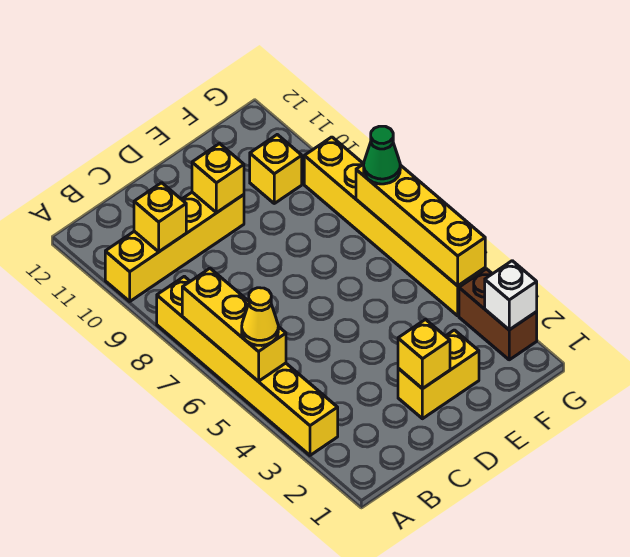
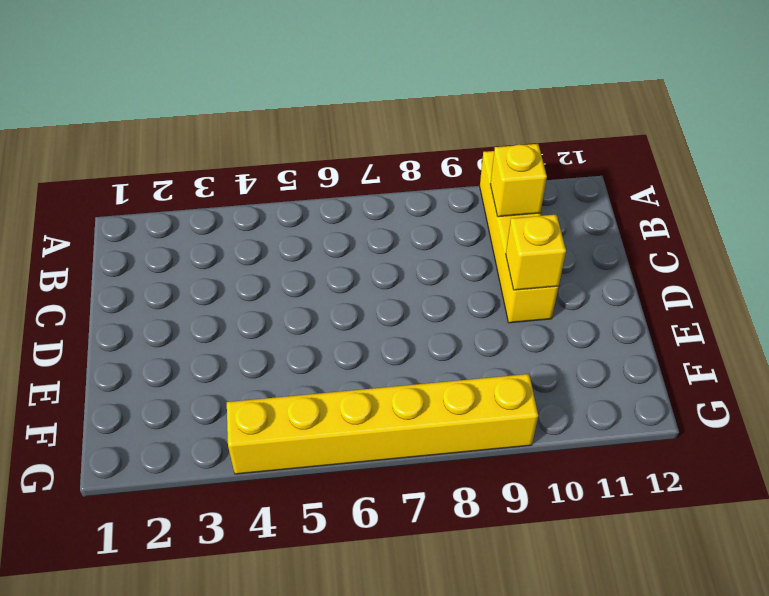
none -> yellow 1x6 brick [157,276,338,455]
none -> yellow 1x2 brick [398,330,479,419]
none -> yellow 1x1 brick [250,135,302,203]

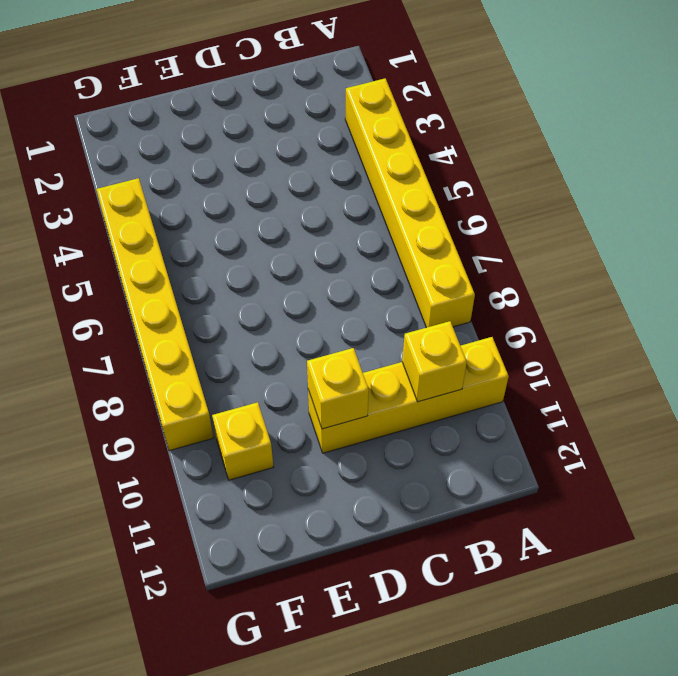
none -> yellow 1x2 brick [398,330,479,419]
none -> brown 1x2 brick [459,269,537,360]
none -> yellow 1x3 brick [182,268,286,382]

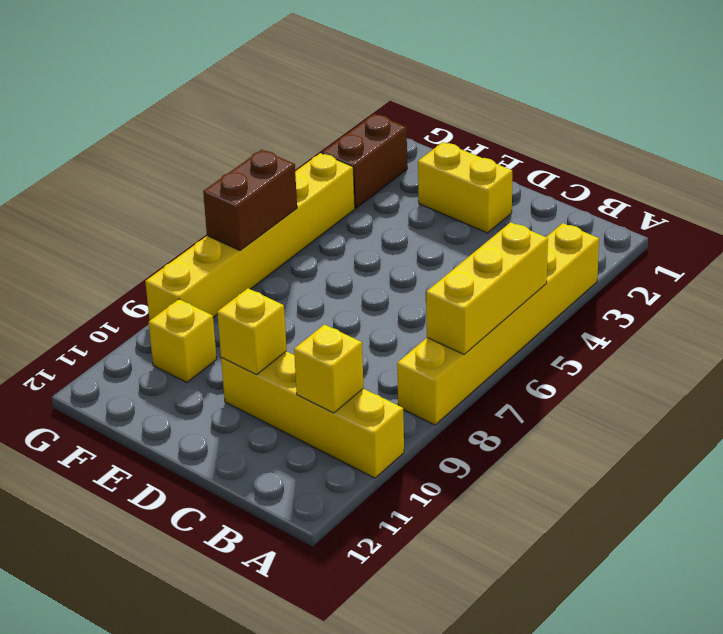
brown 1x2 brick [203,150,297,251] -> yellow 1x4 brick [356,164,485,286]
none -> yellow 1x1 brick [398,320,450,389]
none -> white 1x1 brick [485,261,537,330]
none -> yellow 1x1 cone [242,288,278,346]

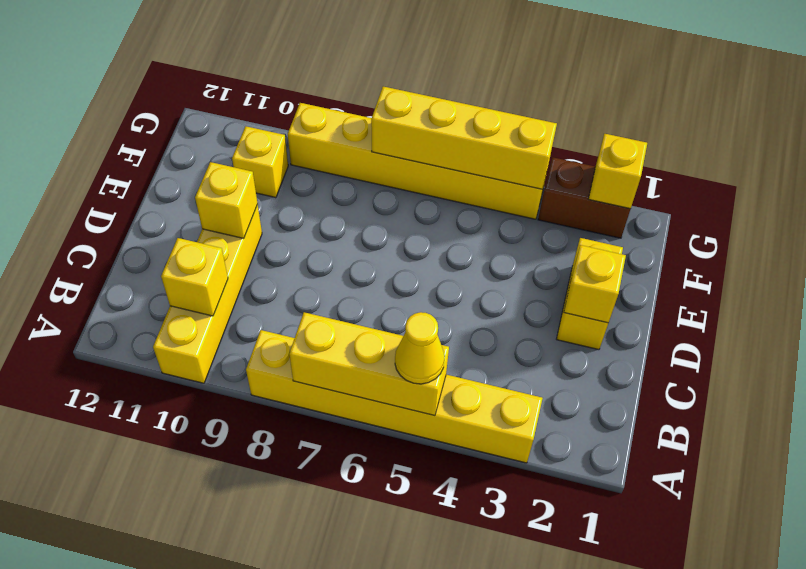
yellow 1x1 brick [589,134,647,209] -> white 1x1 brick [485,261,537,330]
none -> green 1x1 cone [364,126,400,184]

